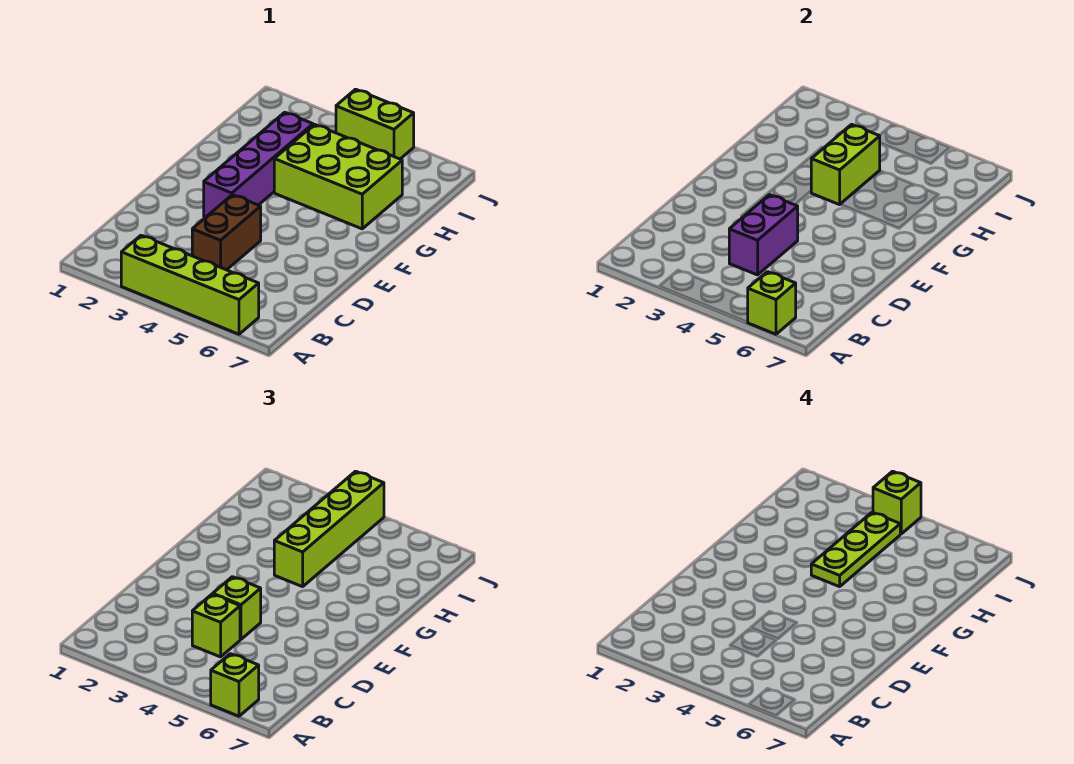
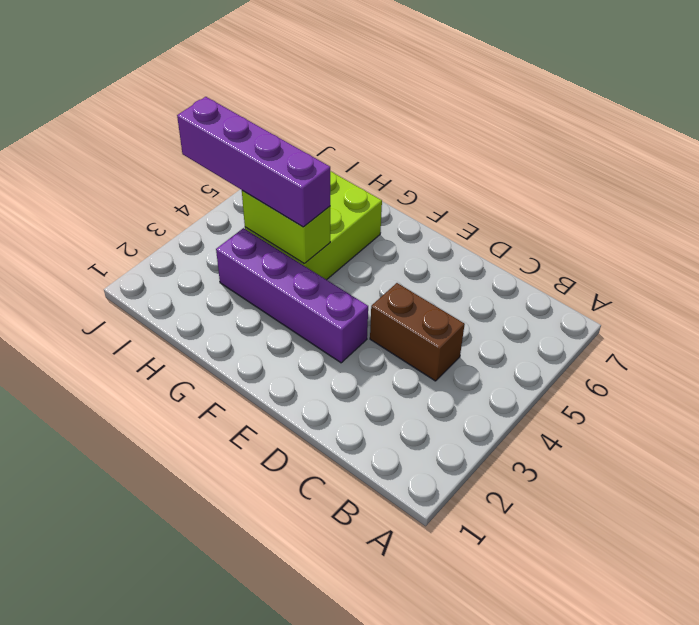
purple 1x4 brick [177,97,330,227] -> lime 1x4 brick [274,471,384,587]
none -> lime 1x4 brick [121,235,259,334]
none -> lime 1x2 brick [336,89,414,159]
none -> lime 1x1 brick [748,272,796,334]

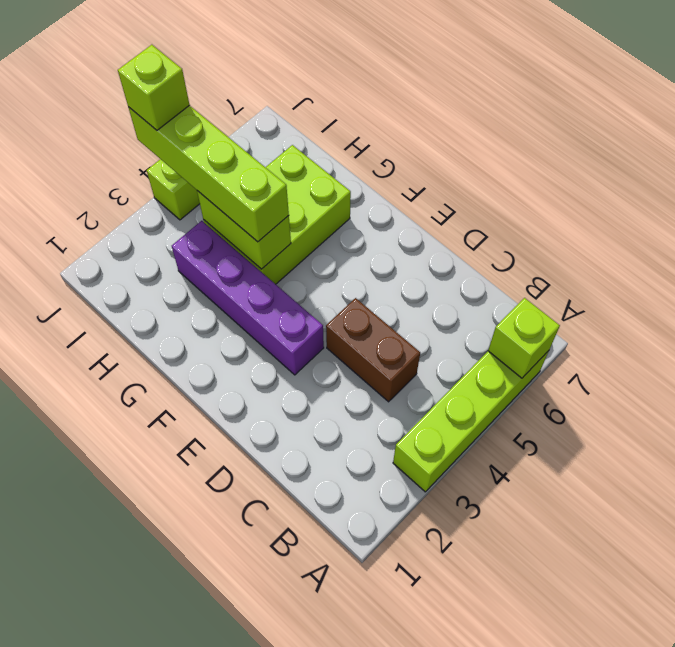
none -> purple 1x2 brick [729,195,798,275]
none -> lime 1x1 brick [211,654,259,716]
none -> lime 1x1 brick [192,594,240,657]

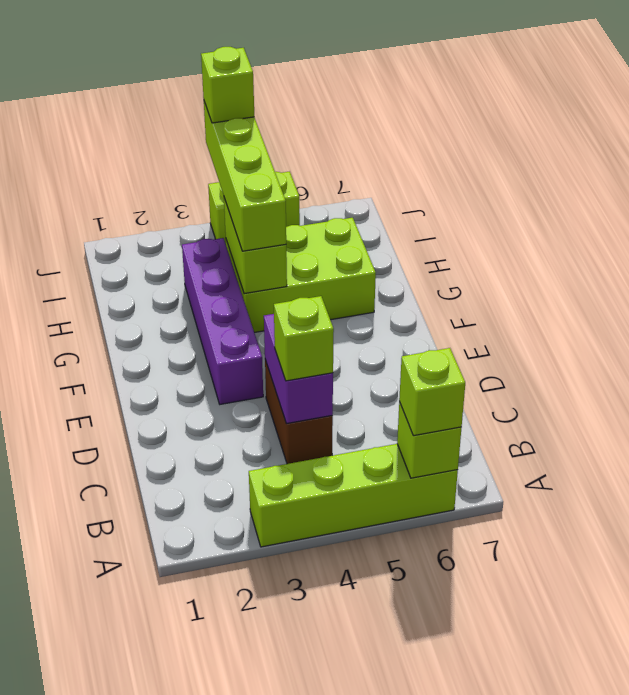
none -> lime 1x1 brick [213,577,261,639]
none -> lime 1x3 plate [811,512,900,587]

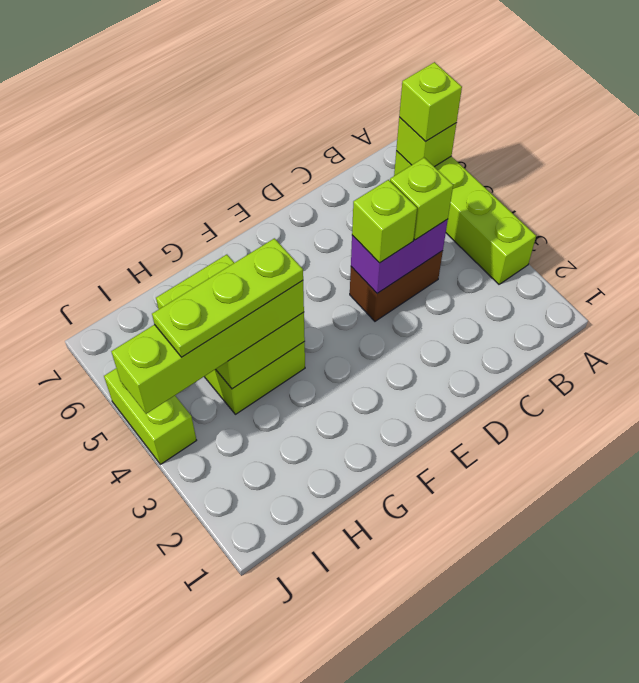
none -> purple 1x4 brick [204,112,313,217]
none -> lime 1x1 brick [873,471,921,534]

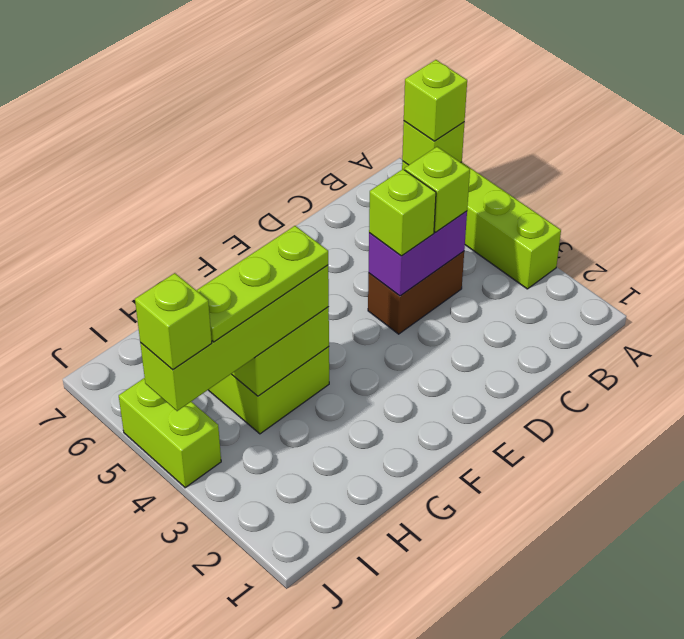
none -> purple 1x4 brick [204,112,313,217]

